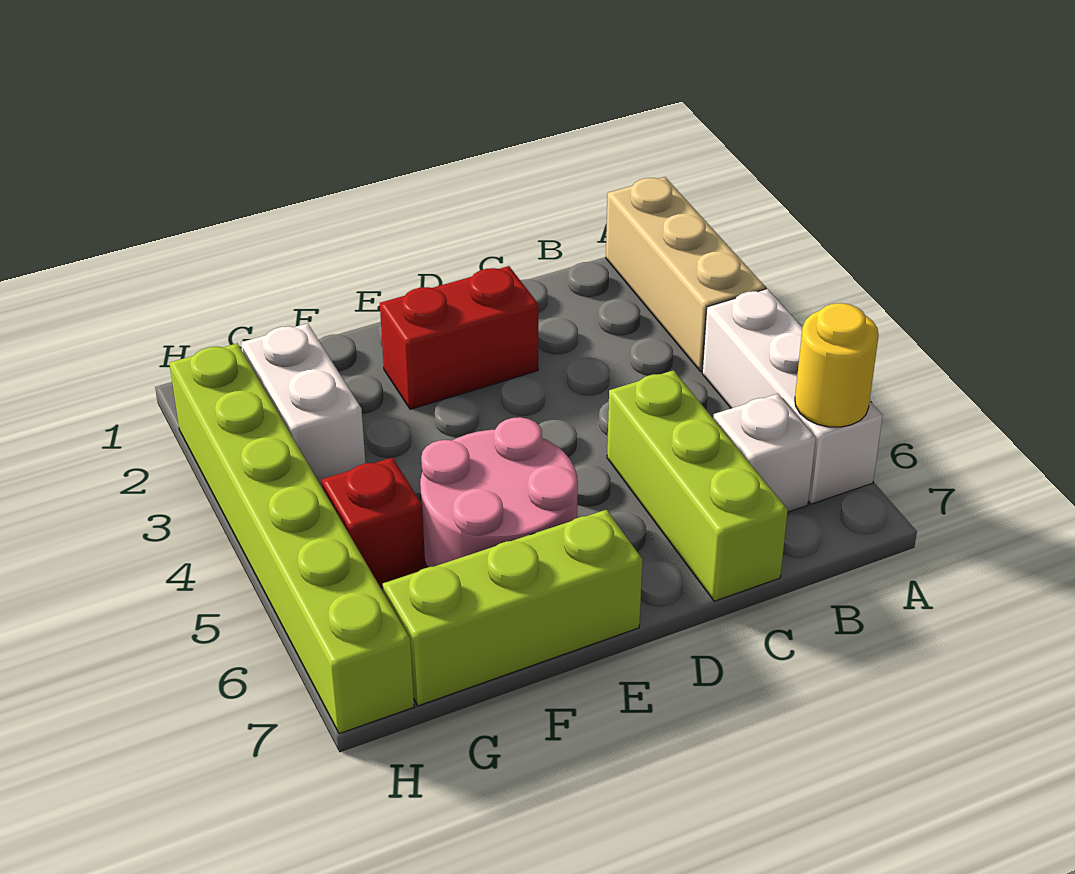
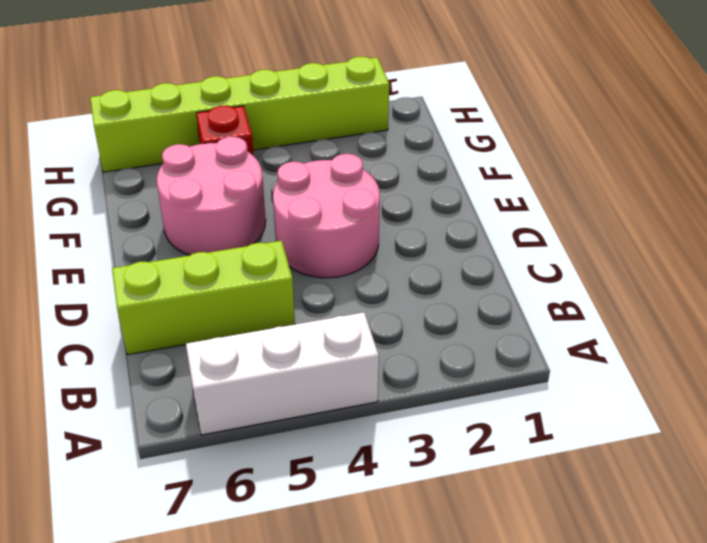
pink 2x2 round brick [273,154,380,278] -> none
none -> tan 1x3 brick [606,177,765,372]
none -> white 1x1 brick [713,394,816,512]

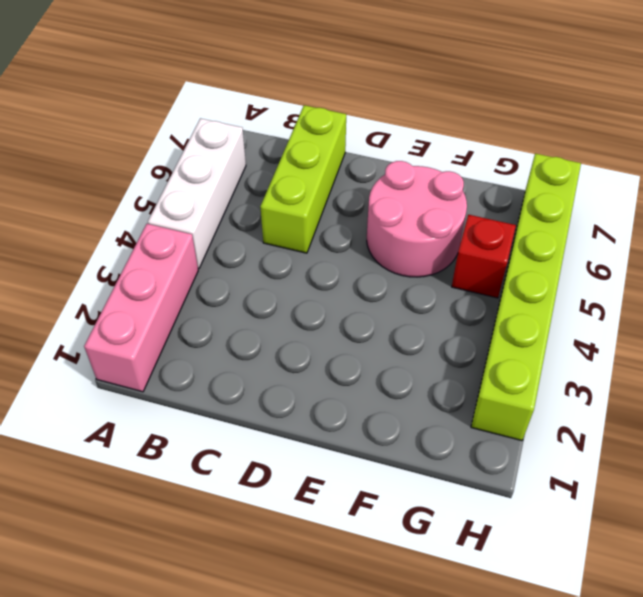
pink 1x3 brick [84,224,198,392] -> tan 1x3 brick [606,177,765,372]
none -> white 1x1 brick [713,394,816,512]
none -> red 1x2 brick [380,266,538,409]

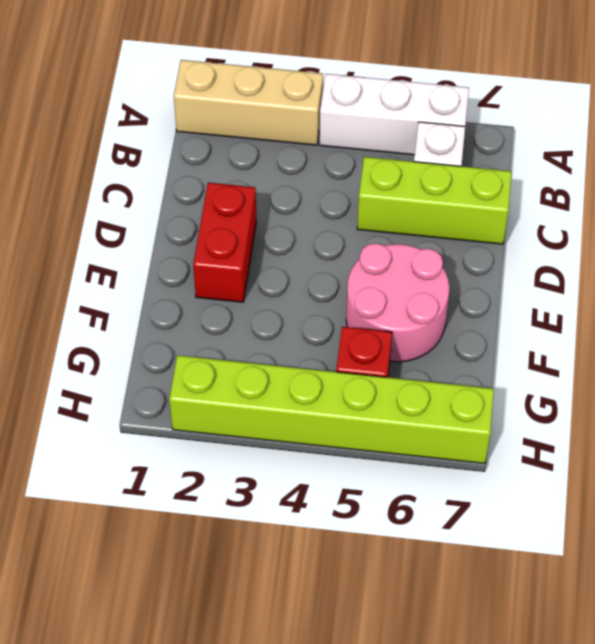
none -> lime 1x3 brick [383,510,643,706]
none -> white 1x2 brick [241,323,365,487]

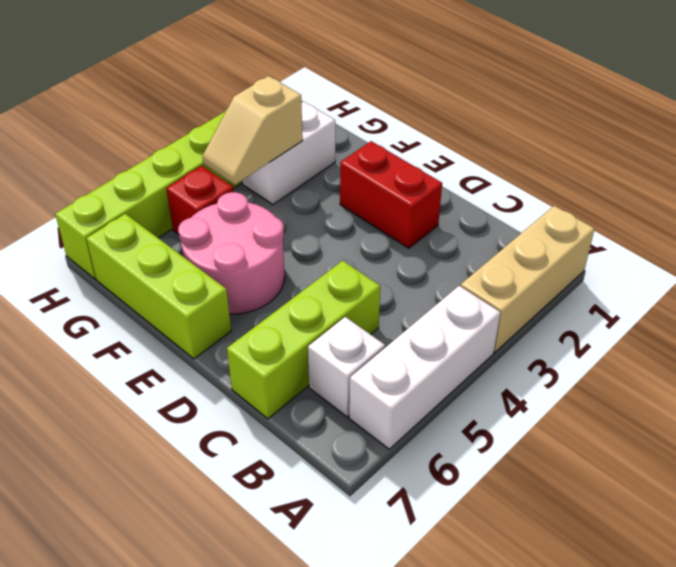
tan 1x2 slope [202,76,303,185] -> none
none -> yellow 1x1 round brick [795,303,879,427]

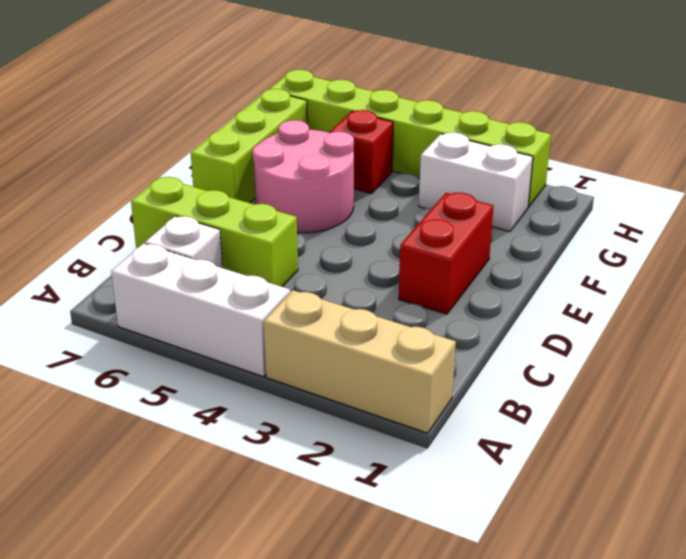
none -> yellow 1x1 round brick [795,303,879,427]

